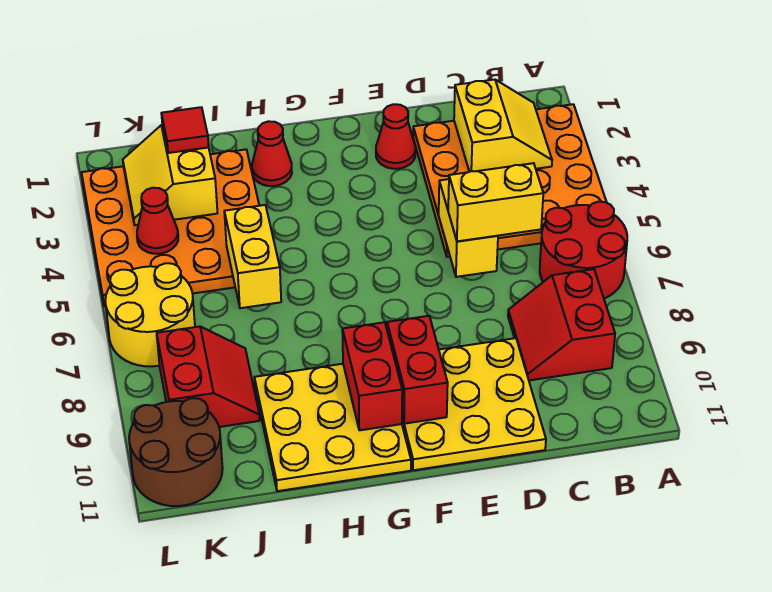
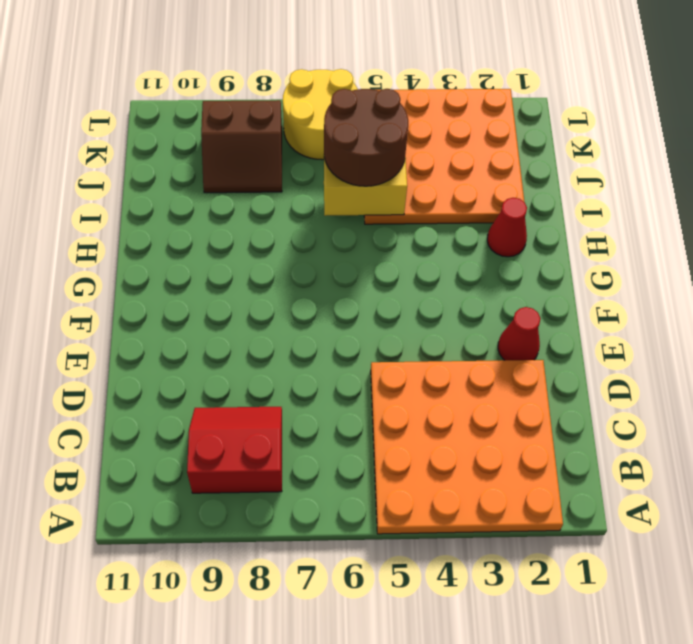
brown 2x2 round brick [324,89,408,186] -> brown 2x2 round brick moved to [129,398,223,506]
brown 2x2 slope [201,100,282,193] -> red 2x2 slope [157,327,260,427]
none -> red 2x2 round brick [540,202,627,299]
none -> yellow 3x3 plate [402,338,546,470]
none -> yellow 3x3 plate [254,364,411,491]

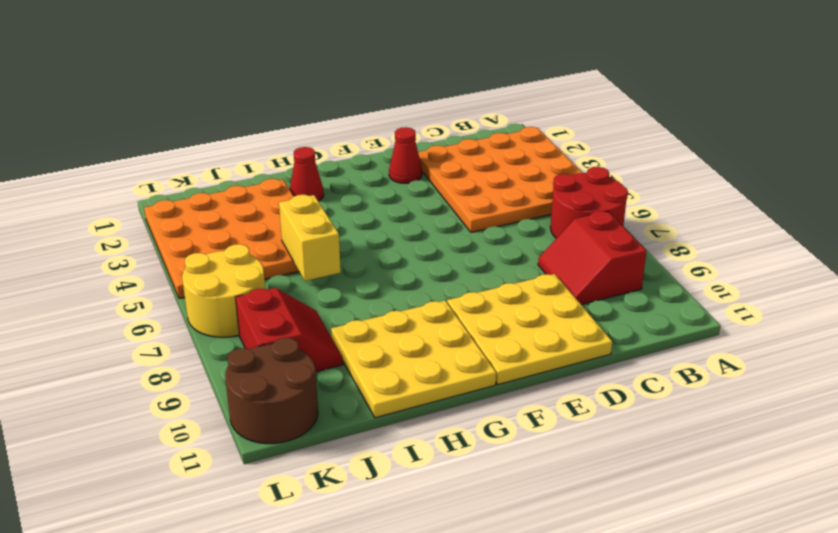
none -> yellow 2x2 slope [454,80,552,172]
none -> yellow 1x2 brick [439,179,498,277]
none -> red 1x2 brick [387,316,448,424]

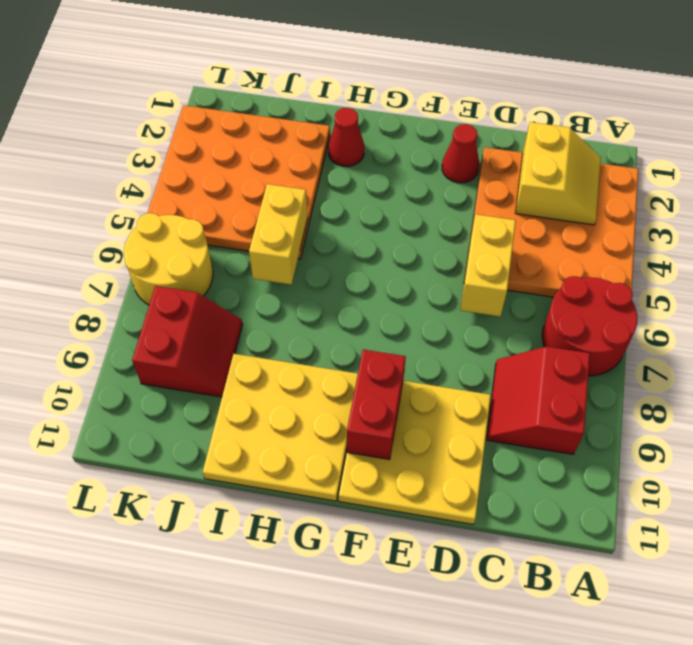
none -> brown 2x2 round brick [129,398,223,506]
none -> red 1x2 brick [342,322,402,430]
none -> yellow 2x2 slope [123,125,217,225]

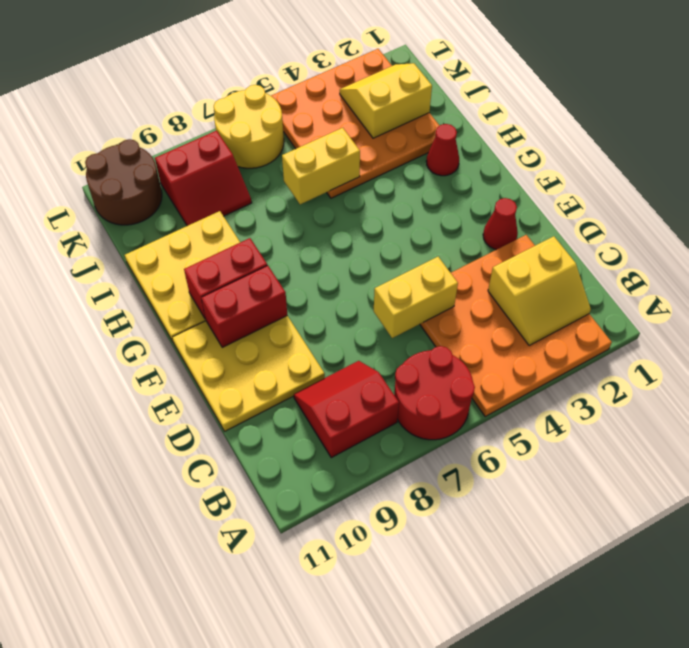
none -> red 1x1 cone [137,188,178,254]
none -> yellow 1x2 brick [448,163,543,241]
none -> red 1x1 tile [161,107,209,153]

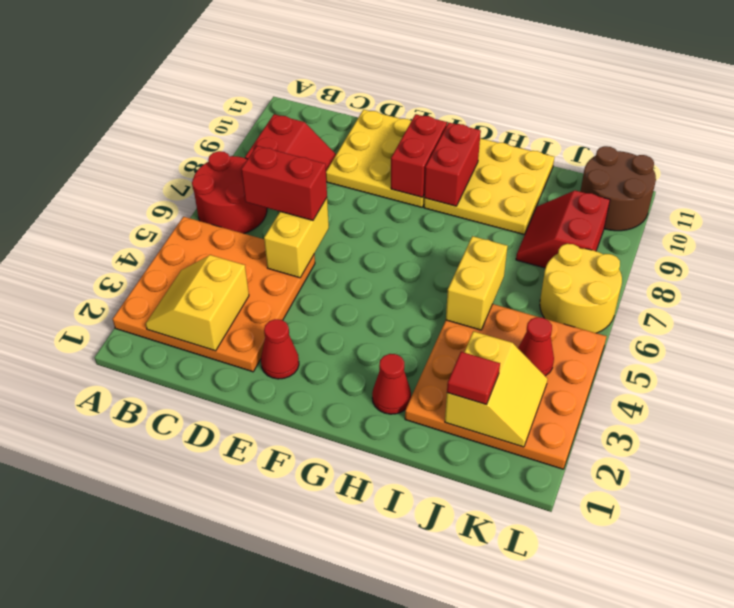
red 1x2 brick [241,146,327,220] -> yellow 1x2 brick [448,163,543,241]

